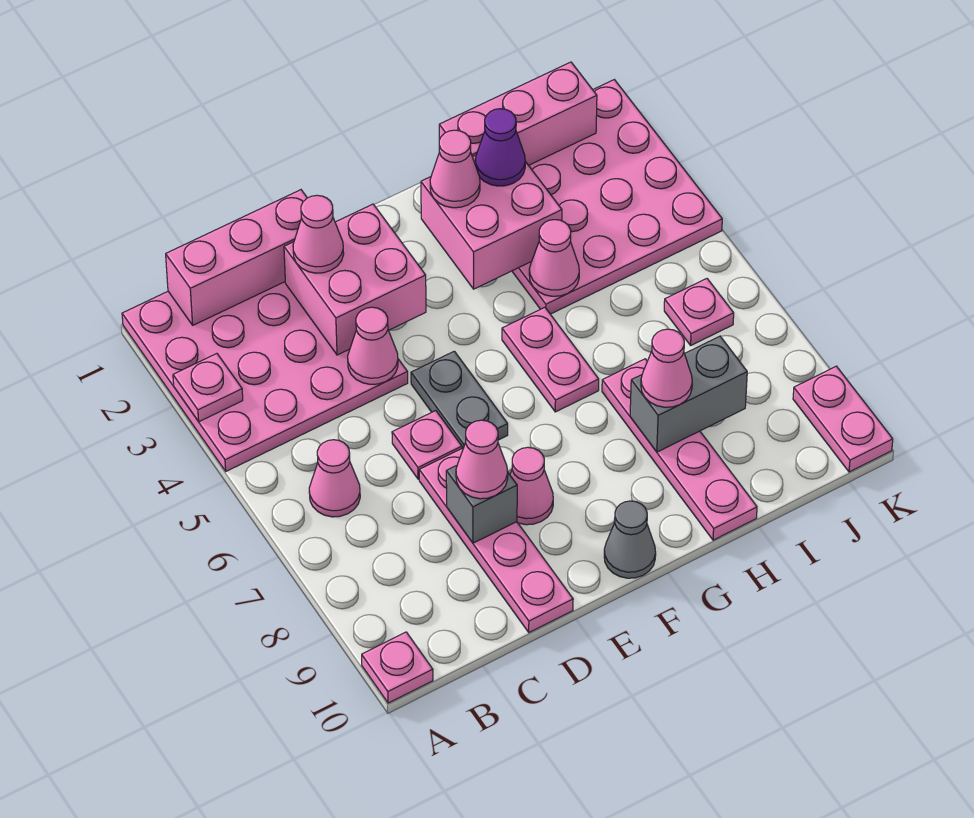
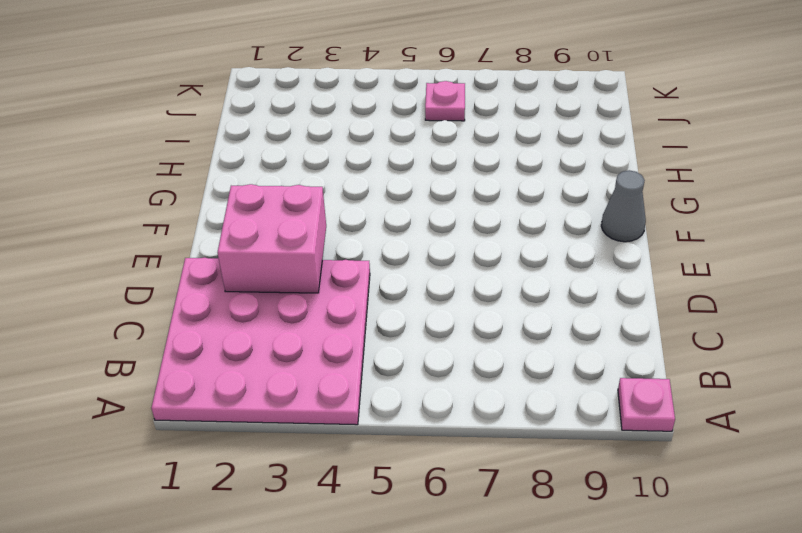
none -> pink 1x1 cone [309,440,360,517]
none -> pink 1x1 plate [392,411,462,479]
none -> pink 1x4 plate [419,448,573,632]

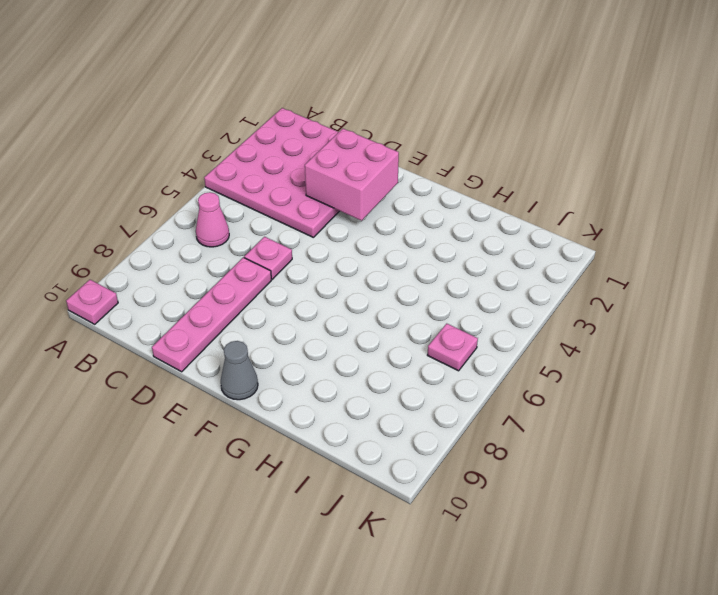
none -> grey 1x2 plate [411,351,508,448]
none -> pink 1x1 cone [510,447,553,525]
none -> pink 1x2 plate [502,307,599,412]

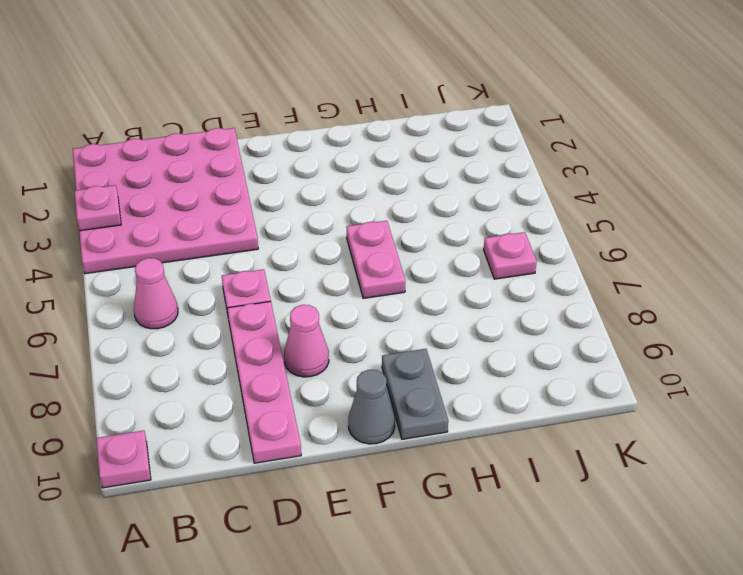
grey 1x2 plate [382,349,448,439] -> grey 1x2 plate moved to [411,351,508,448]
none -> pink 4x4 plate [512,80,722,314]
none -> pink 1x4 plate [602,359,757,540]
none -> pink 1x2 plate [793,366,893,472]

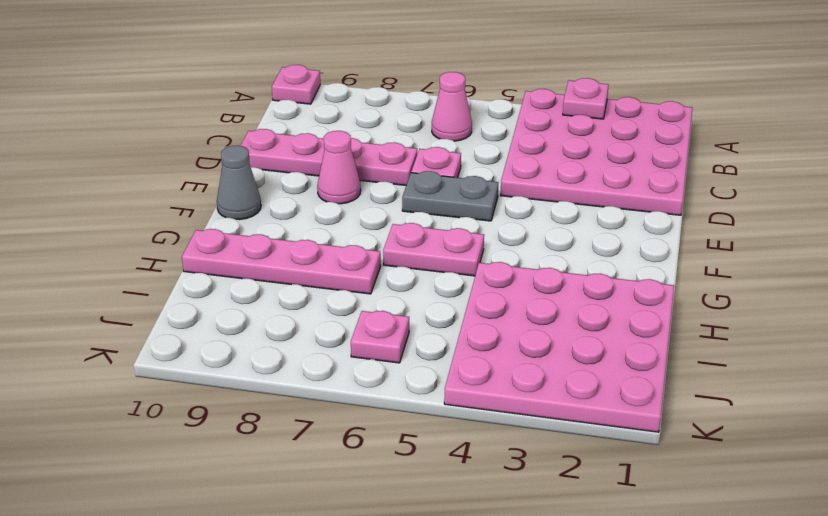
none -> pink 1x2 plate [793,366,893,472]
none -> pink 1x3 brick [166,190,307,325]
none -> pink 2x2 brick [284,204,426,355]

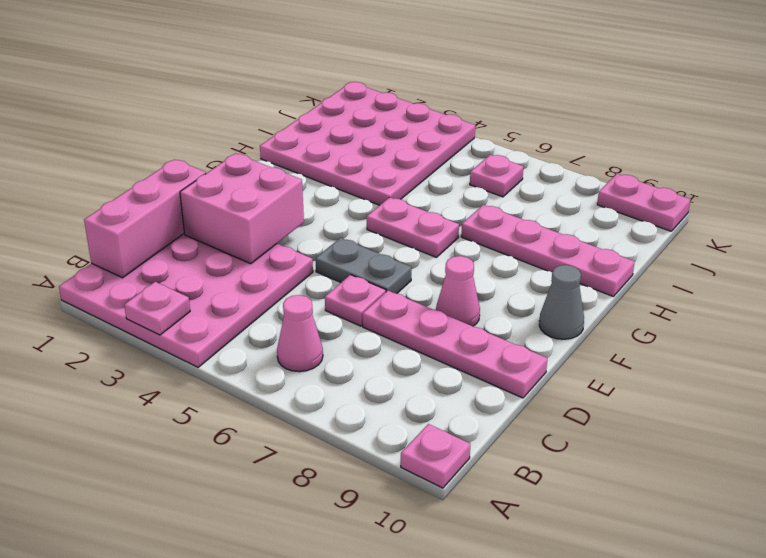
none -> pink 1x1 cone [348,307,398,384]
none -> grey 1x1 brick [446,466,517,543]
none -> pink 2x2 brick [421,155,562,289]

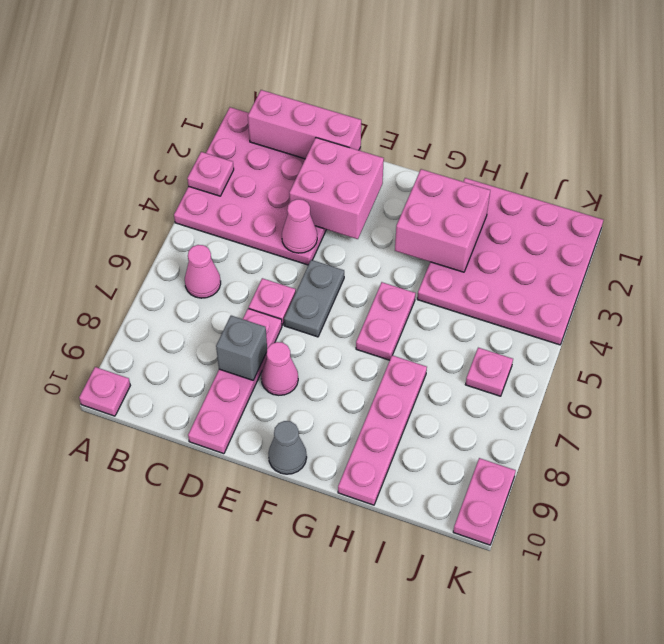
none -> pink 1x3 brick [439,62,597,165]
none -> pink 1x1 cone [529,220,579,296]
none -> grey 1x2 brick [630,336,747,452]

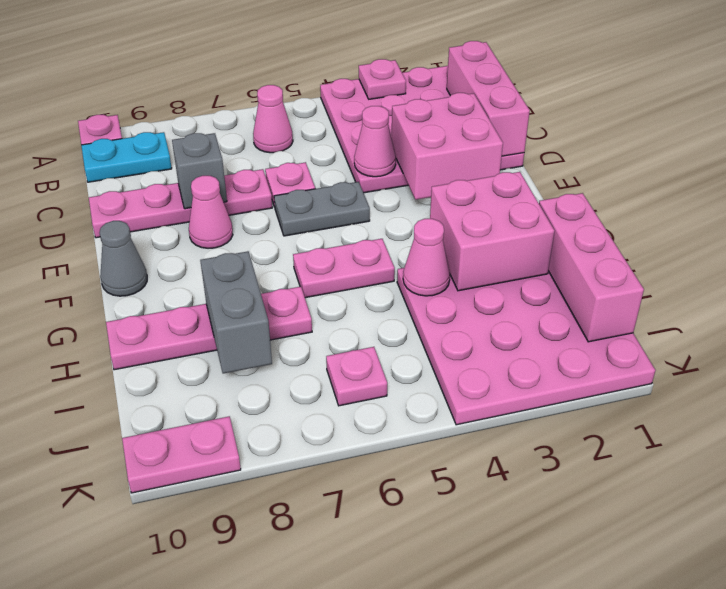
cyan 1x2 plate [81,132,172,182] -> none
none -> pink 1x1 cone [293,195,344,273]
none -> pink 1x1 cone [456,420,508,499]
none -> pink 1x1 cone [430,130,480,208]

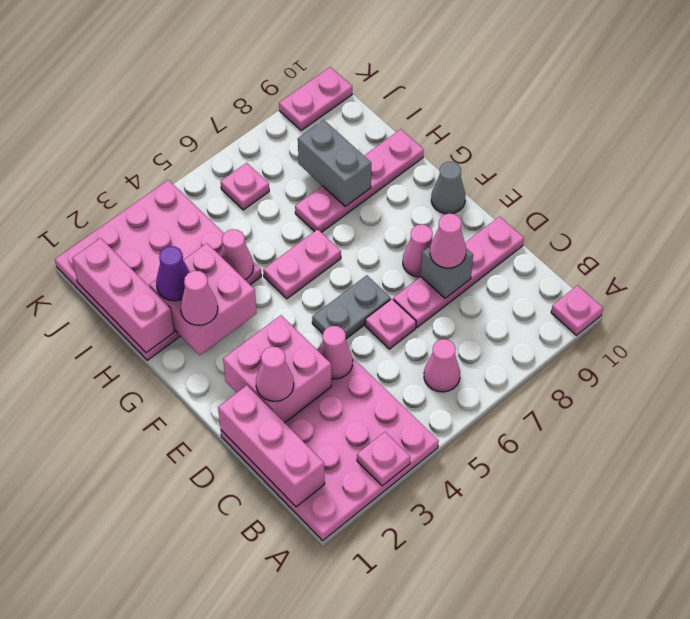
none -> pink 1x1 cone [641,329,692,407]

